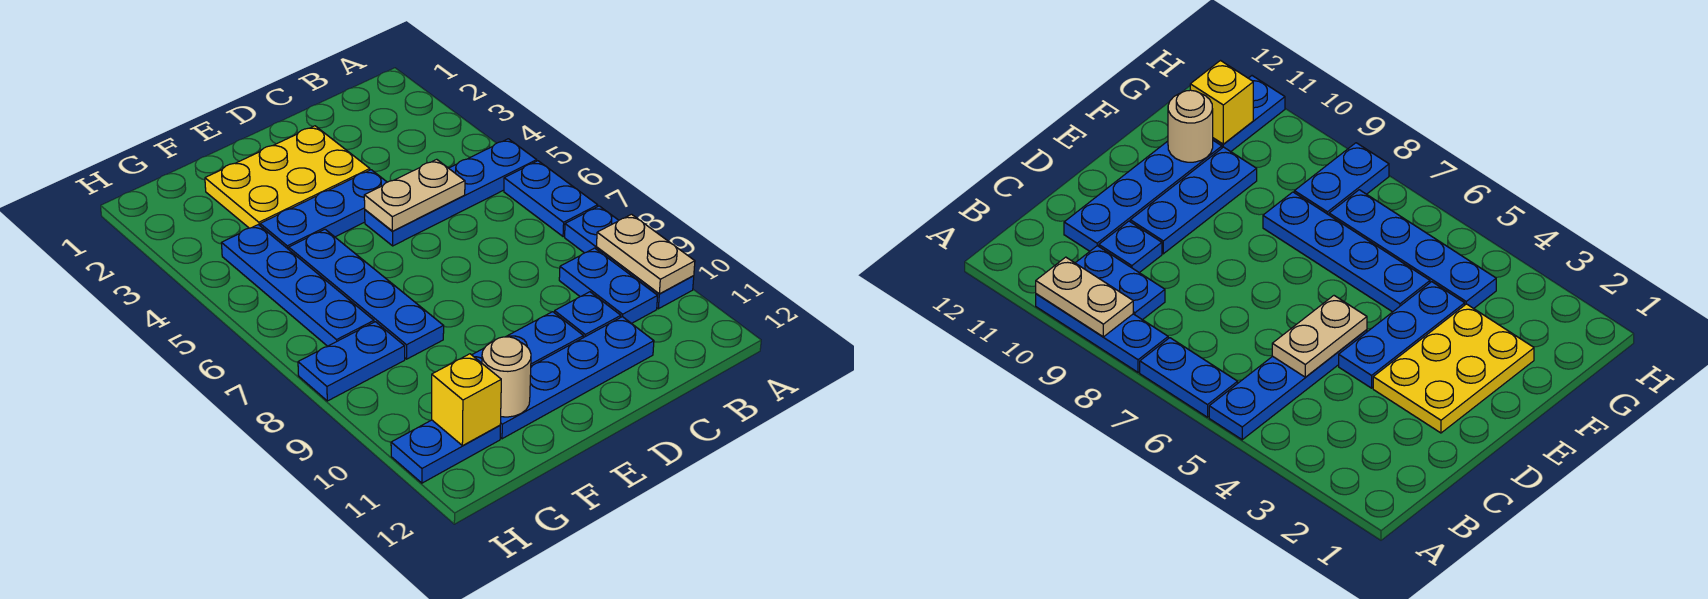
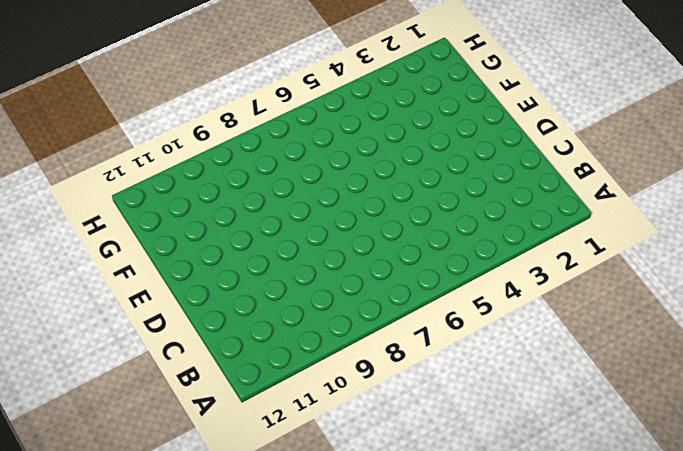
none -> blue 1x4 plate [365,139,537,246]
none -> blue 1x2 plate [504,161,598,237]
none -> blue 1x3 plate [565,206,694,309]

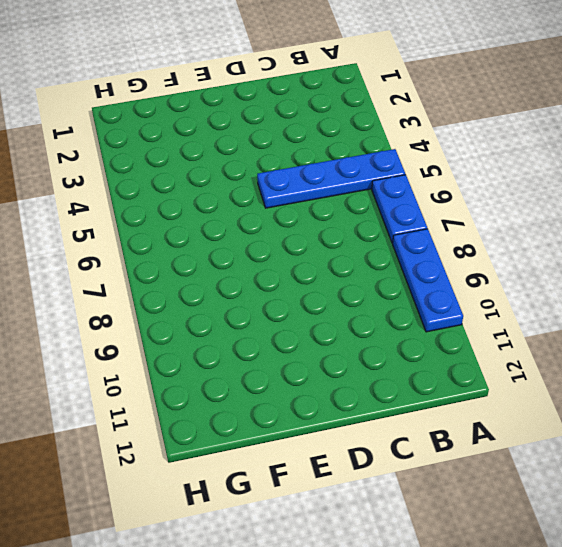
none -> blue 1x2 plate [559,248,658,324]
none -> blue 1x1 plate [554,292,621,338]
none -> blue 1x4 plate [500,317,654,439]

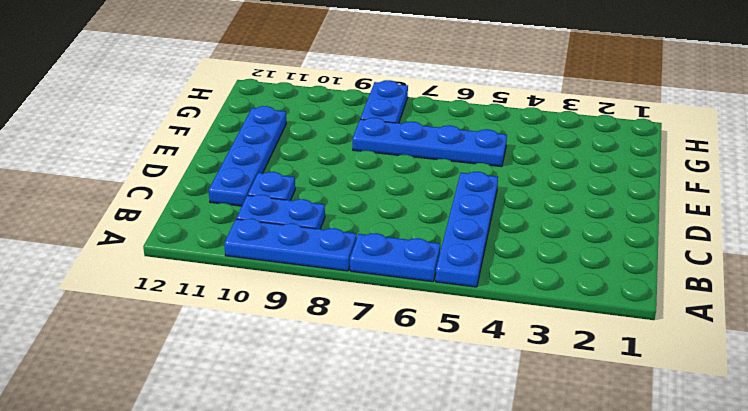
none -> yellow 2x3 plate [205,126,370,228]
none -> blue 1x3 plate [260,170,387,249]
none -> blue 1x3 plate [472,312,583,366]

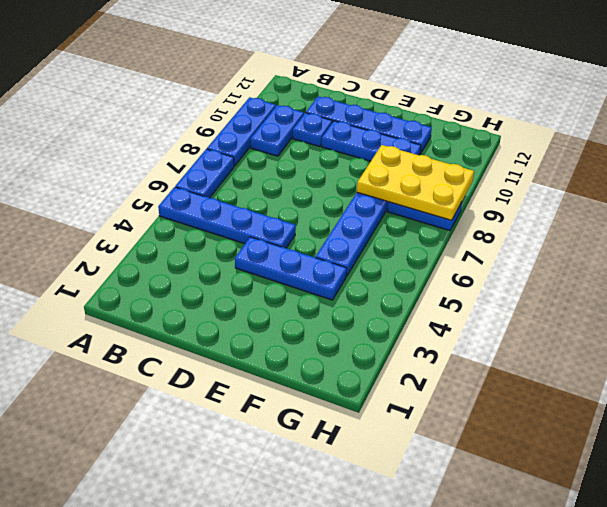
yellow 2x3 plate [357,145,474,220] -> yellow 2x3 plate moved to [205,126,370,228]
none -> blue 1x4 plate [222,225,374,346]
none -> blue 1x2 plate [391,420,500,483]
none -> tan 1x2 plate [596,214,695,294]

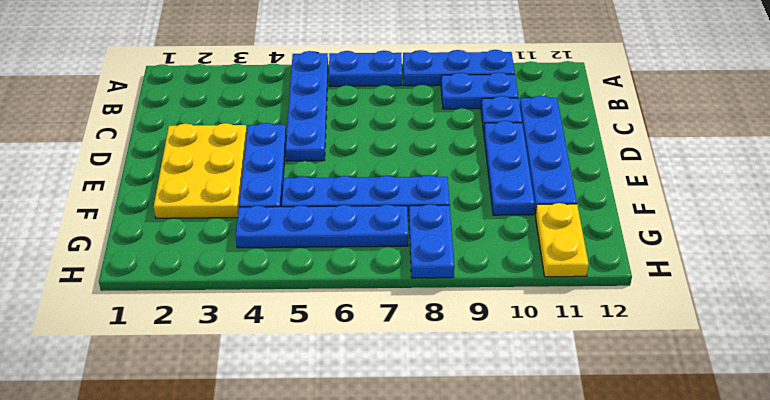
yellow 1x2 plate [535,203,589,277] -> blue 1x2 plate [391,420,500,483]
none -> tan 1x2 plate [596,214,695,294]
none -> tan 1x2 plate [364,159,465,231]
none -> tan 1x1 round brick [482,337,531,417]

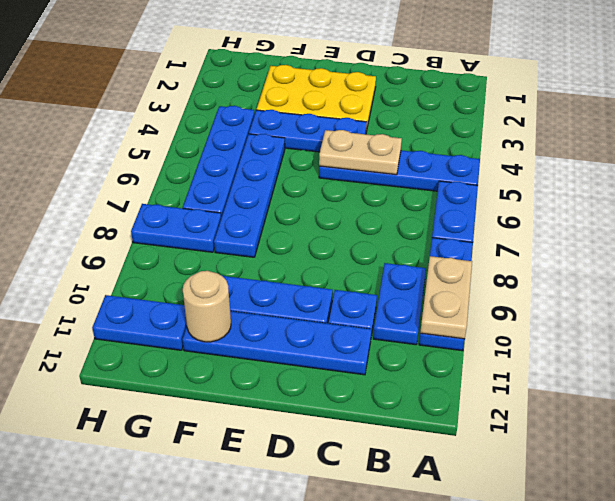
none -> yellow 1x1 brick [432,354,501,446]

